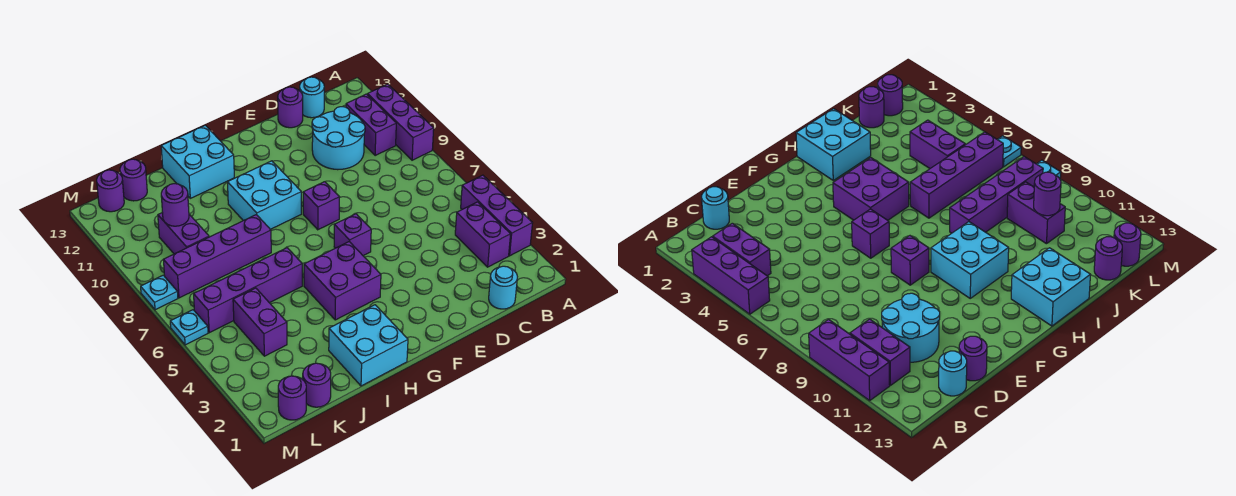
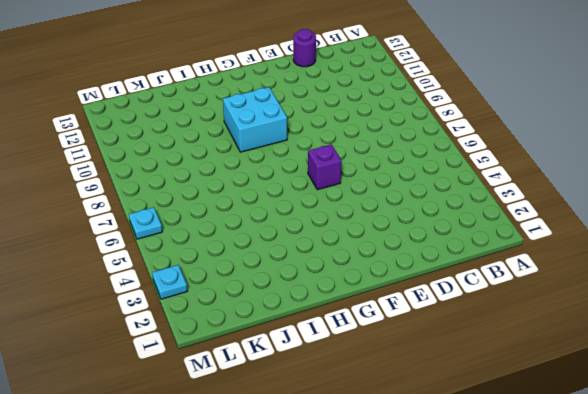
cyan 1x1 plate [152,265,187,299] -> cyan 1x1 plate moved to [141,275,178,310]
none -> purple 1x3 brick [461,175,532,256]
none -> purple 1x3 brick [367,84,434,160]
none -> purple 1x2 brick [455,202,511,267]

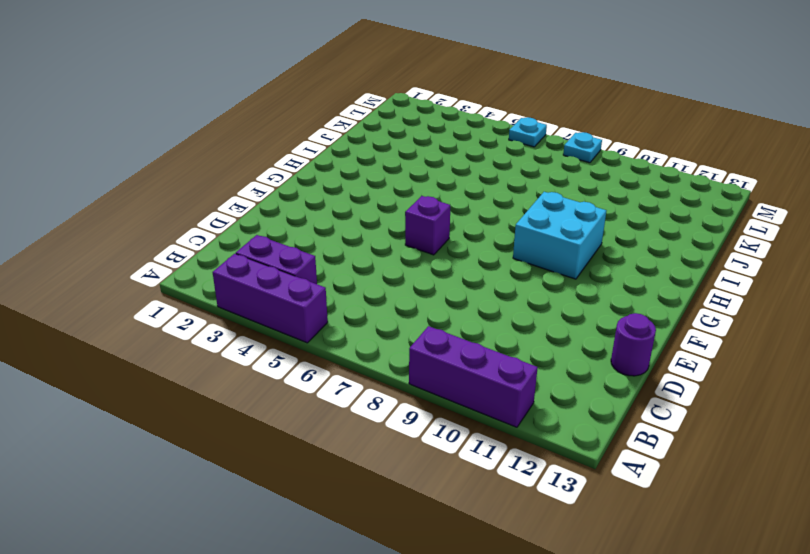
none -> purple 1x2 brick [346,94,396,155]
none -> cyan 1x1 round brick [489,266,517,309]
none -> cyan 2x2 round brick [312,107,365,170]

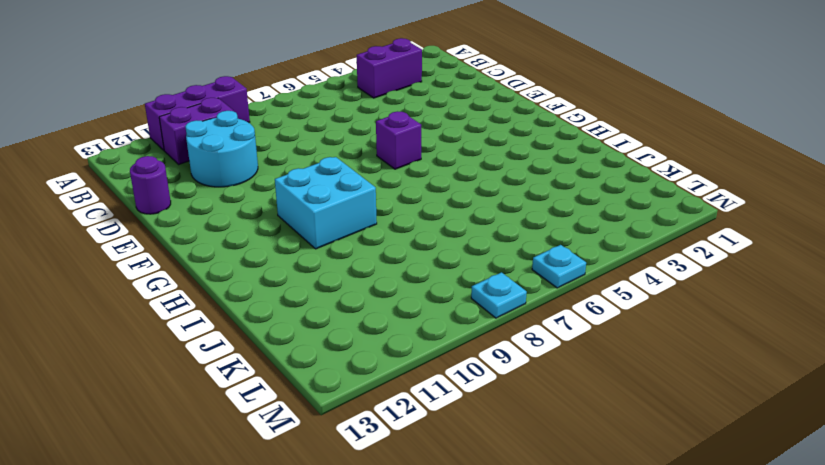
none -> purple 1x3 brick [461,175,532,256]
none -> cyan 1x1 round brick [489,266,517,309]
none -> cyan 1x1 round brick [300,77,324,118]

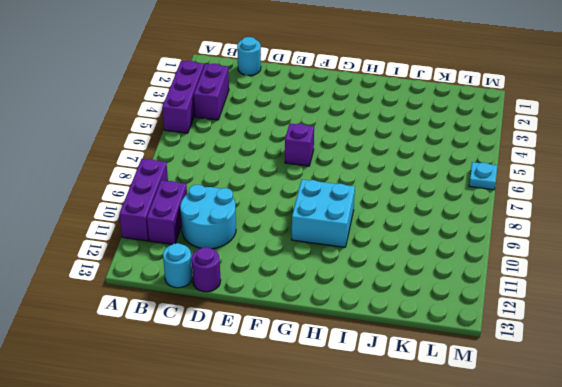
none -> purple 1x1 brick [303,182,340,230]
none -> purple 2x2 brick [304,242,381,320]
none -> cyan 2x2 brick [329,305,408,386]

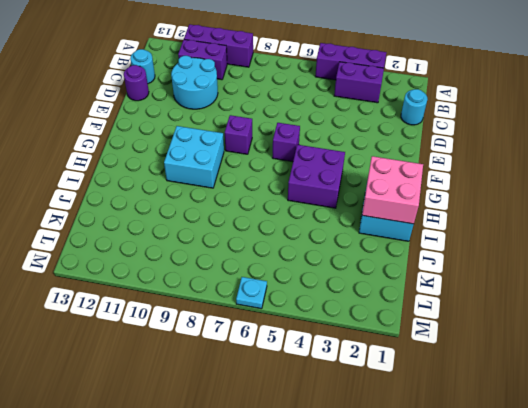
pink 2x2 brick [362,156,423,224] -> none
none -> cyan 2x2 brick [161,125,234,198]
none -> purple 1x4 brick [194,248,302,333]
none -> purple 1x4 brick [163,215,271,298]

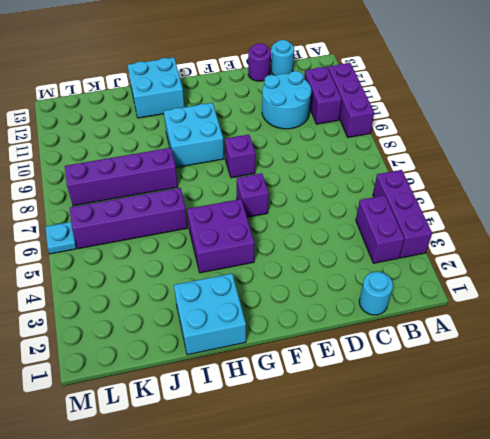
none -> purple 1x1 round brick [303,363,331,407]
none -> purple 1x2 brick [233,288,287,356]
none -> purple 1x2 brick [158,213,209,254]

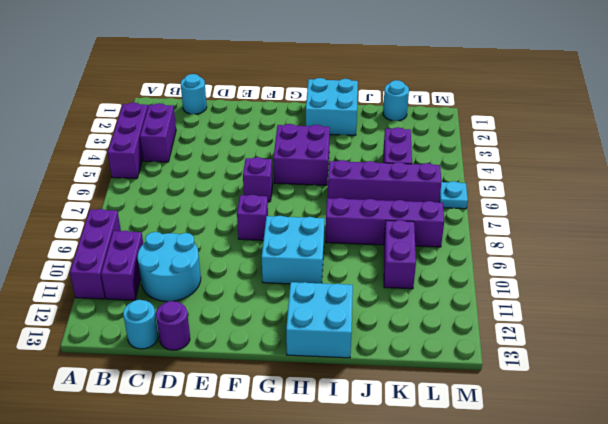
cyan 1x1 round brick [383,80,409,121] -> purple 1x1 round brick [303,363,331,407]
none -> purple 1x1 round brick [120,159,147,201]
none -> purple 1x1 round brick [278,376,306,420]
none -> purple 1x1 round brick [97,170,124,212]

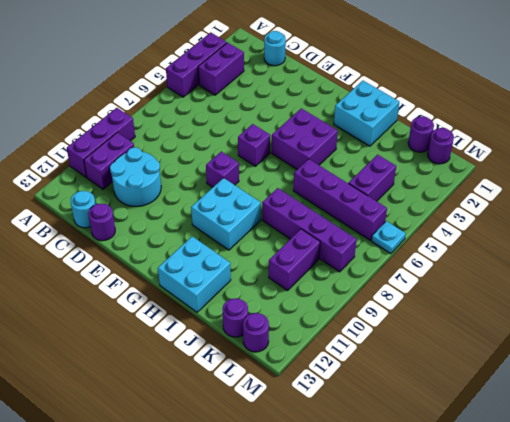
none -> cyan 1x1 plate [141,275,178,310]
none -> purple 1x1 round brick [161,184,189,226]

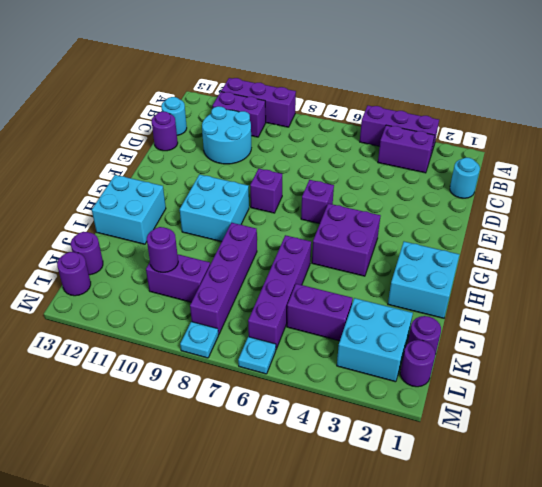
cyan 2x2 brick [337,298,413,382] -> none

